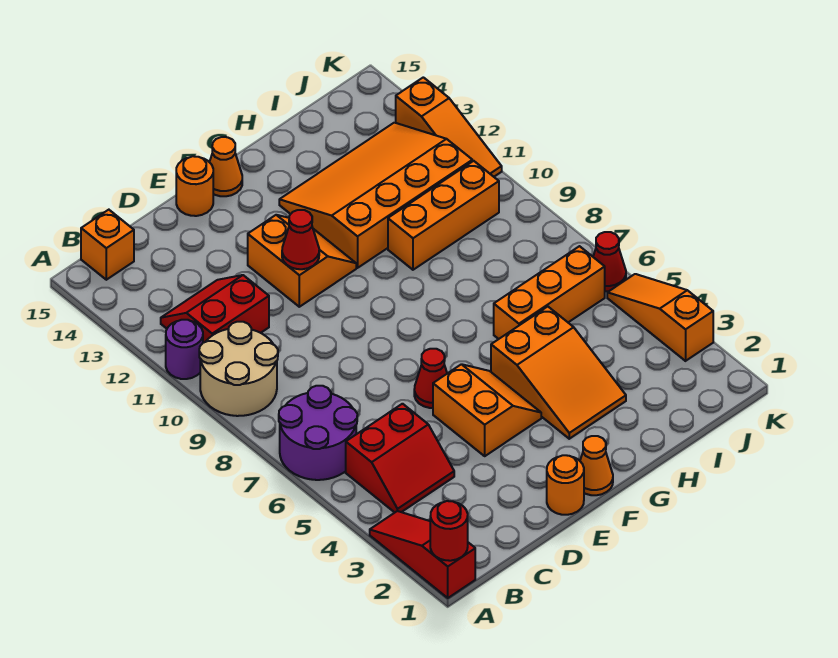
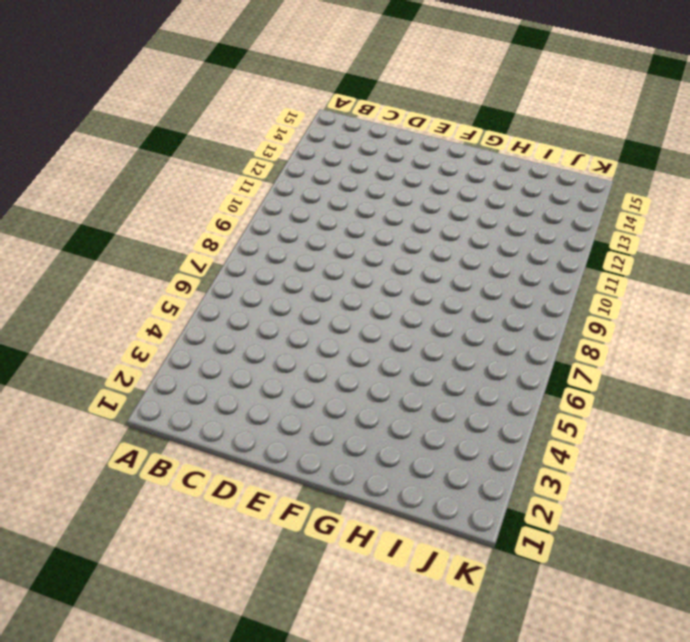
none -> red 1x3 slope [370,511,475,598]
none -> purple 2x2 round brick [279,386,357,480]
none -> tan 2x2 round brick [199,322,278,416]

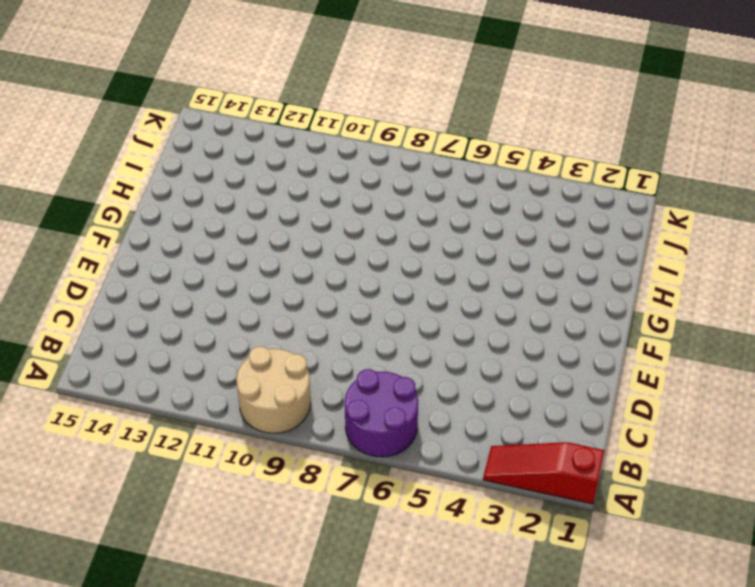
none -> purple 1x1 round brick [166,320,203,379]
none -> red 2x2 slope [346,404,454,512]
none -> red 2x2 slope [161,275,269,343]

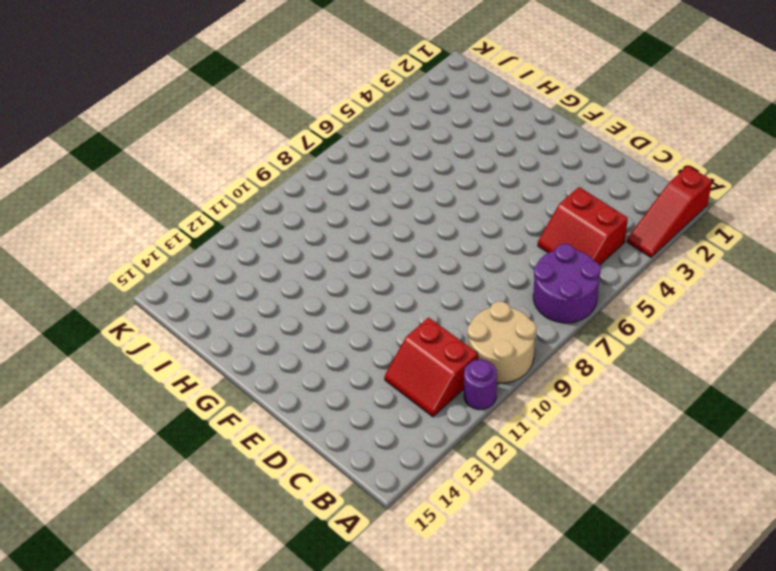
red 2x2 slope [538,187,628,265] -> red 2x2 slope turned to [346,404,454,512]
none -> orange 1x1 brick [81,210,134,280]
none -> orange 1x1 round brick [547,455,584,515]
none -> orange 2x2 slope [433,364,541,456]

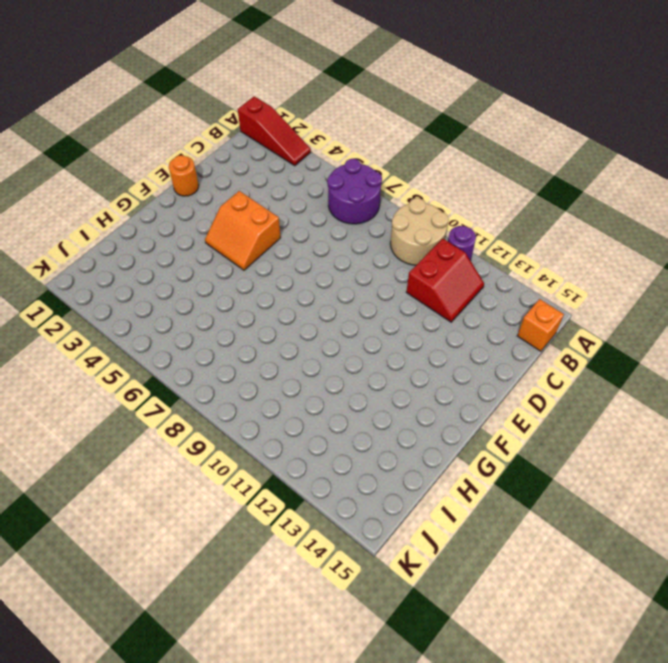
none -> red 2x2 slope [346,404,454,512]
none -> red 1x1 cone [414,349,447,408]
none -> orange 2x2 slope [248,215,356,307]

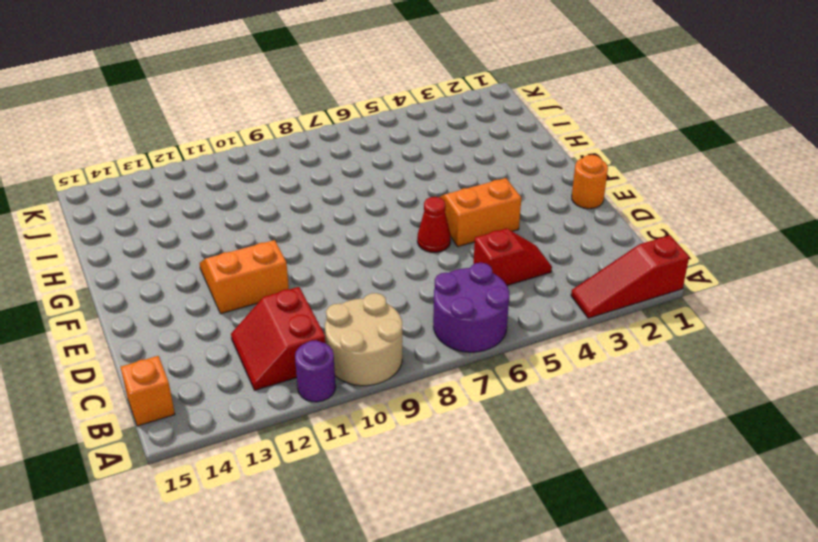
red 1x2 slope [474,228,552,285] -> red 2x2 slope [346,404,454,512]
none -> orange 1x1 round brick [176,156,213,216]
none -> orange 1x1 cone [580,436,613,495]
none -> orange 1x1 cone [210,137,242,196]

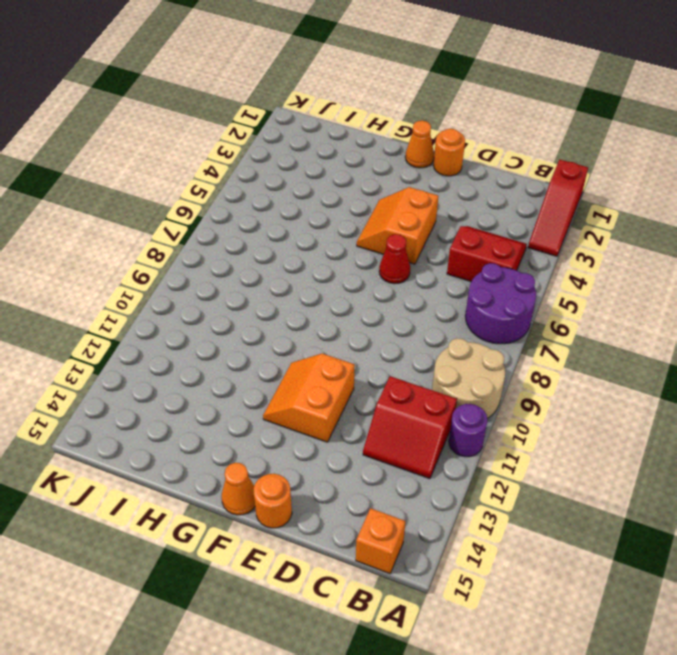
none -> orange 2x3 slope [491,307,626,439]
none -> orange 3x4 slope [279,123,472,268]
none -> orange 1x3 brick [494,246,605,339]

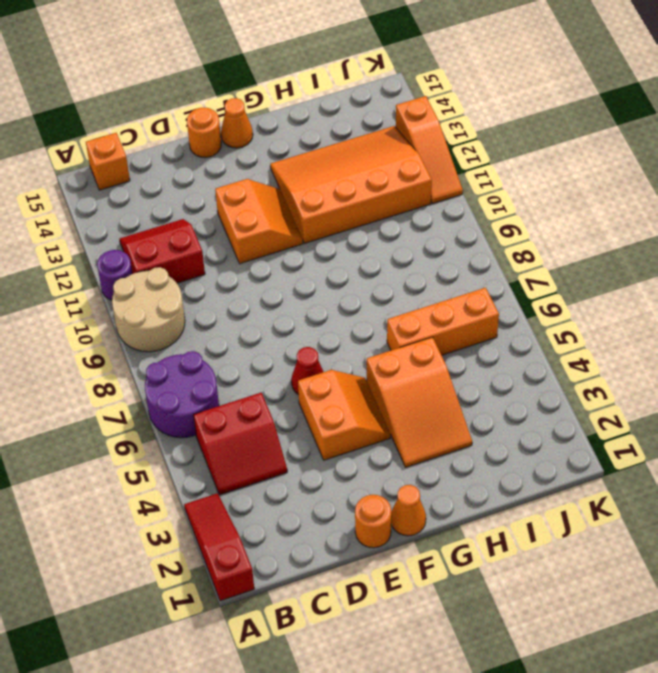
none -> orange 1x3 brick [388,161,499,270]
none -> orange 1x3 slope [607,274,713,361]
none -> red 1x1 cone [593,232,626,291]

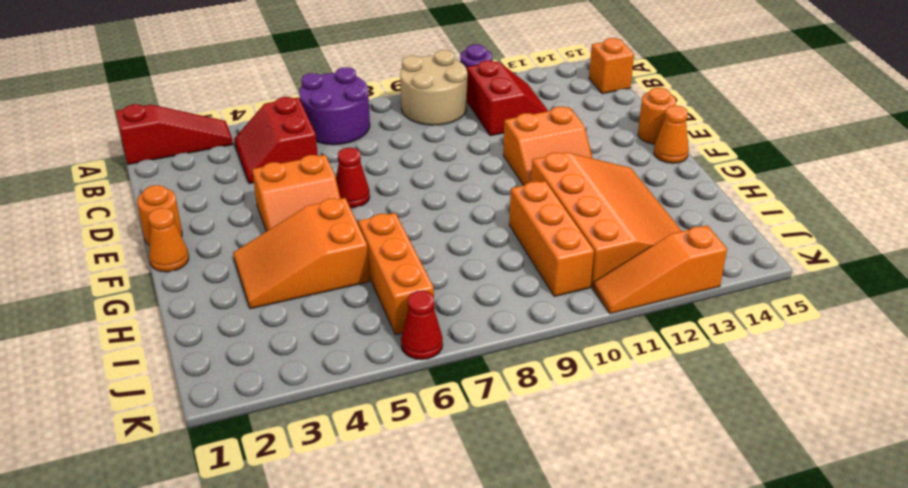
none -> orange 1x3 slope [607,274,713,361]
none -> red 1x1 round brick [430,501,468,561]
none -> red 1x1 cone [282,210,319,269]

